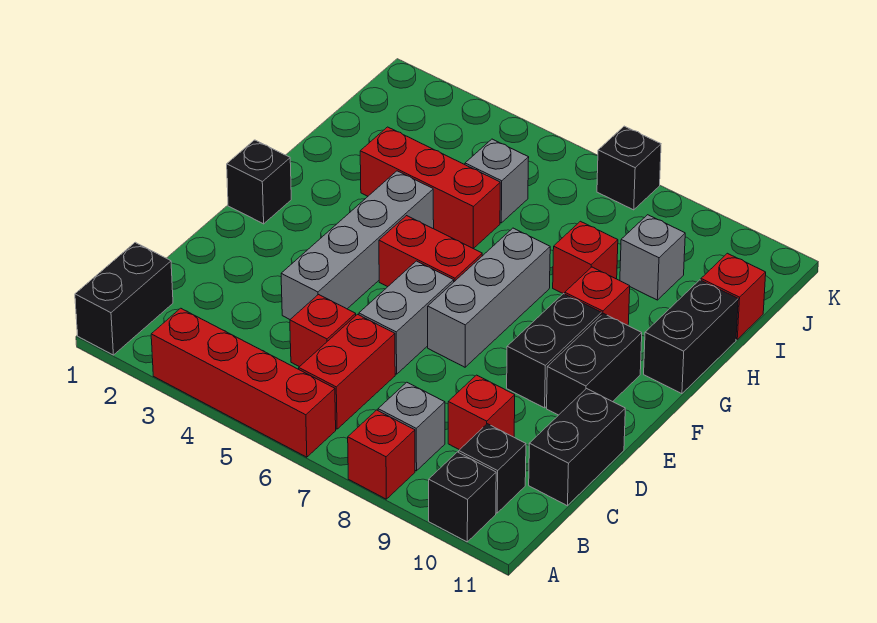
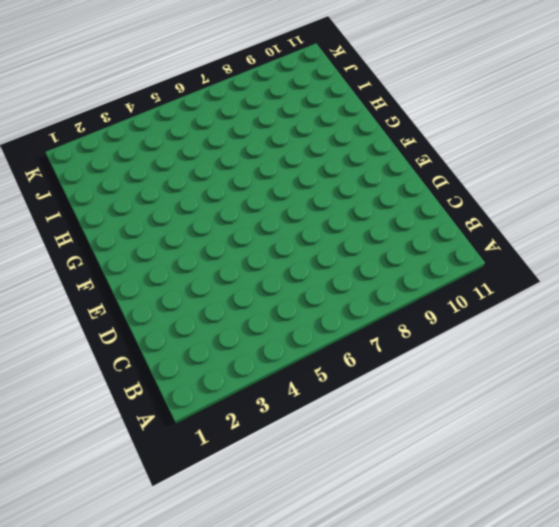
none -> black 1x2 brick [75,242,173,355]
none -> red 1x4 brick [151,308,336,457]
none -> red 1x1 brick [348,410,415,499]

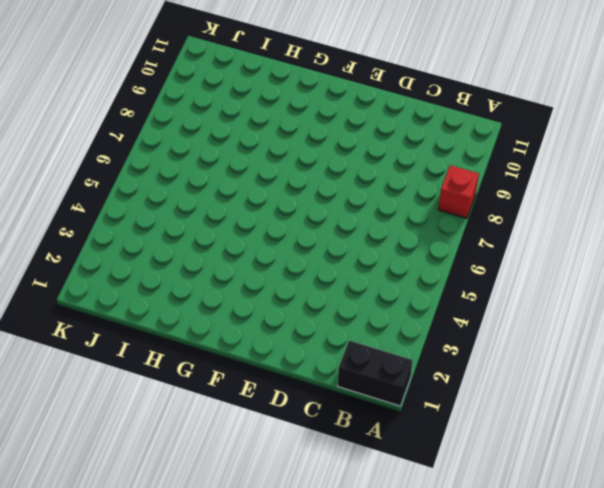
none -> red 1x4 brick [151,308,336,457]
none -> black 1x1 brick [429,452,496,542]
none -> red 1x2 brick [299,314,395,429]

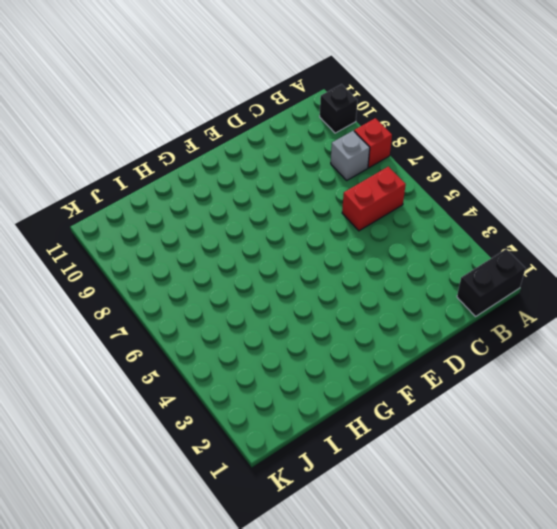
none -> red 1x4 brick [151,308,336,457]
none -> black 1x1 brick [459,424,526,513]
none -> red 1x1 brick [290,295,356,367]

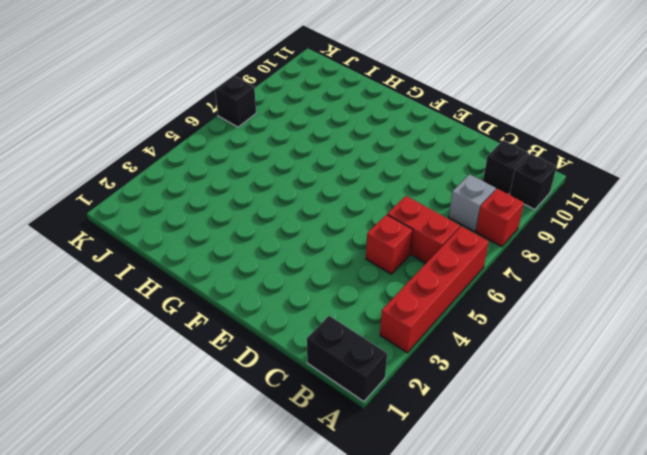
none -> red 1x1 brick [448,375,515,450]
none -> black 1x2 brick [529,389,625,506]
none -> grey 1x4 brick [281,171,434,319]

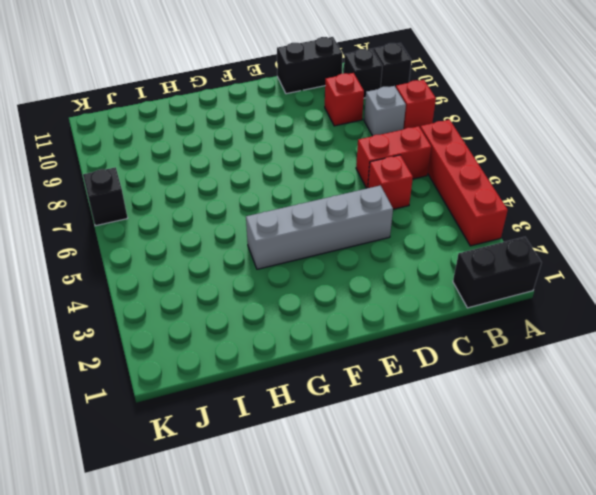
none -> grey 1x2 brick [359,261,454,374]
none -> grey 1x3 brick [428,228,550,367]
none -> black 1x2 brick [507,294,601,408]

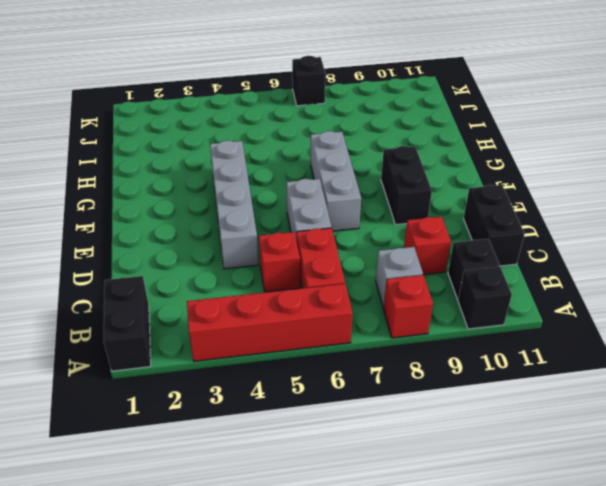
none -> black 1x2 brick [547,314,642,415]
none -> black 1x1 brick [227,140,291,224]
none -> red 1x2 brick [379,216,482,287]

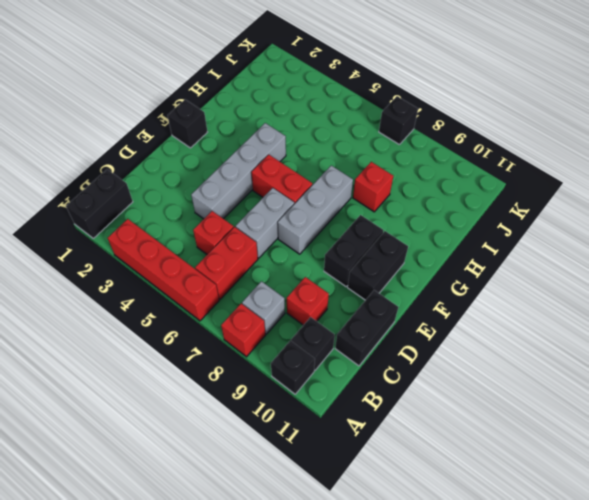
none -> red 1x1 brick [565,267,630,325]
none -> black 1x2 brick [644,280,738,394]
none -> red 1x3 brick [360,127,500,249]

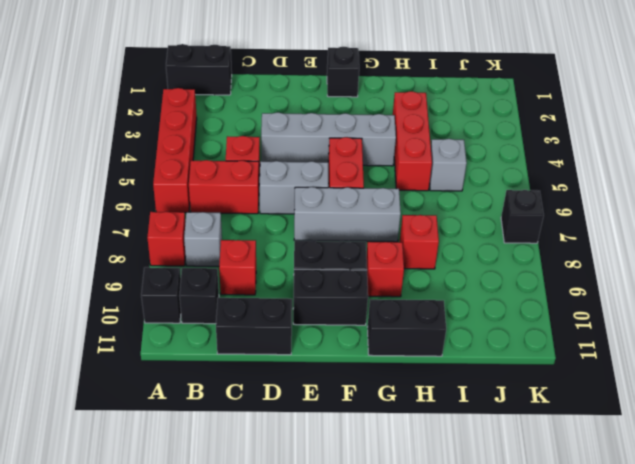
none -> grey 1x1 brick [620,215,685,300]
none -> red 1x1 brick [701,253,766,339]

